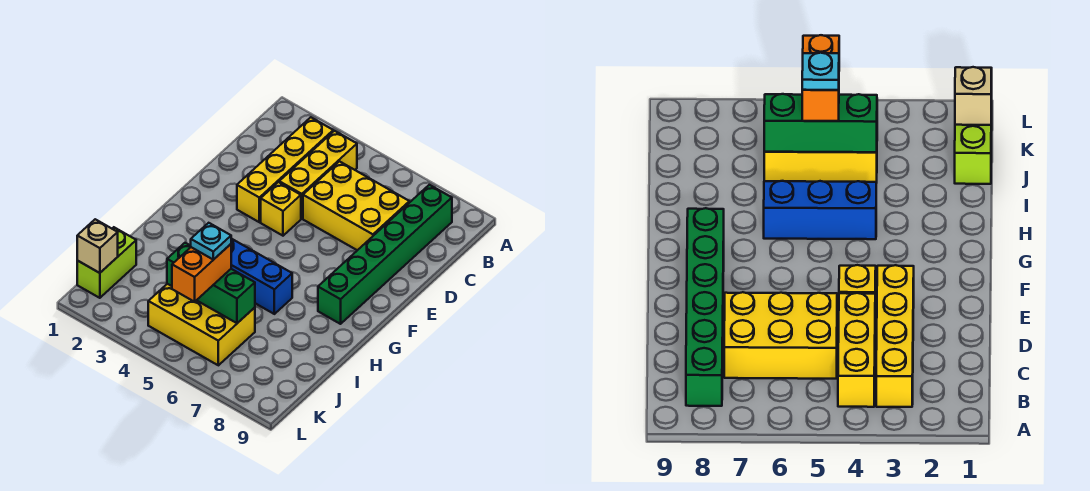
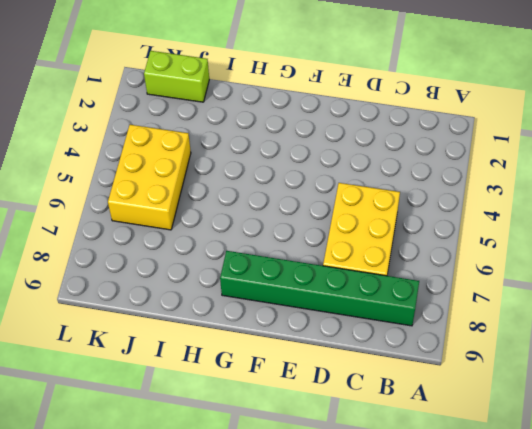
none -> yellow 1x4 brick [237,117,333,222]
none -> yellow 1x3 brick [279,131,357,219]
none -> yellow 1x1 brick [261,182,301,236]

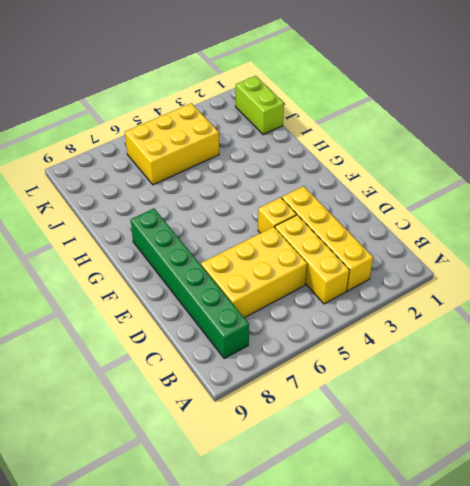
none -> blue 1x3 brick [231,239,292,314]
none -> green 1x3 brick [167,243,255,323]
none -> tan 1x1 brick [77,219,118,273]

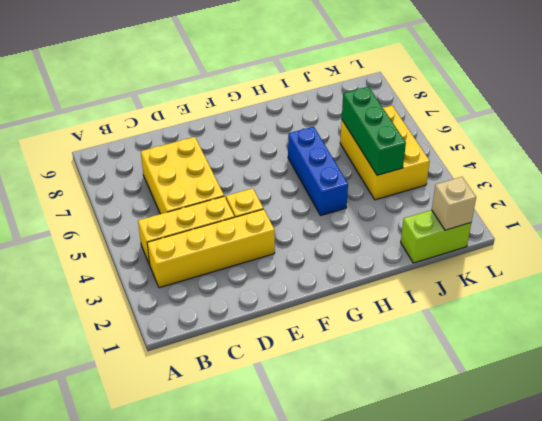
none -> green 1x6 brick [318,185,452,324]
none -> orange 1x2 brick [172,244,231,302]
none -> cyan 1x1 plate [191,223,231,260]

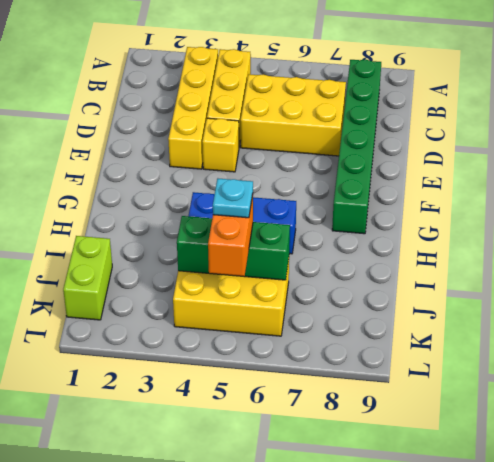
none -> tan 1x1 brick [77,219,118,273]

